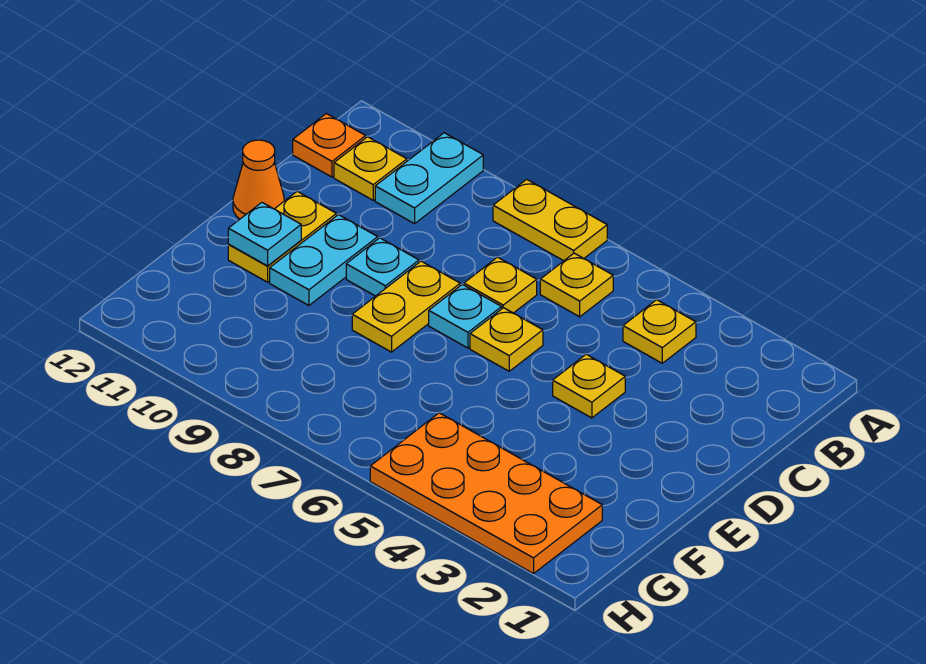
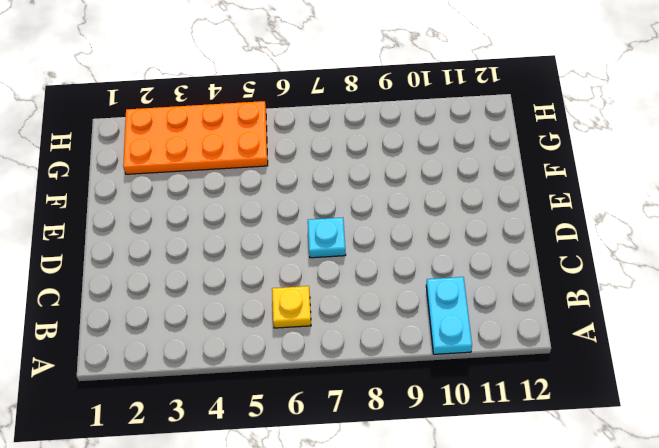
none -> yellow 1x2 plate [493,179,607,261]
none -> yellow 1x1 plate [623,300,696,363]
none -> yellow 1x1 plate [334,137,407,200]

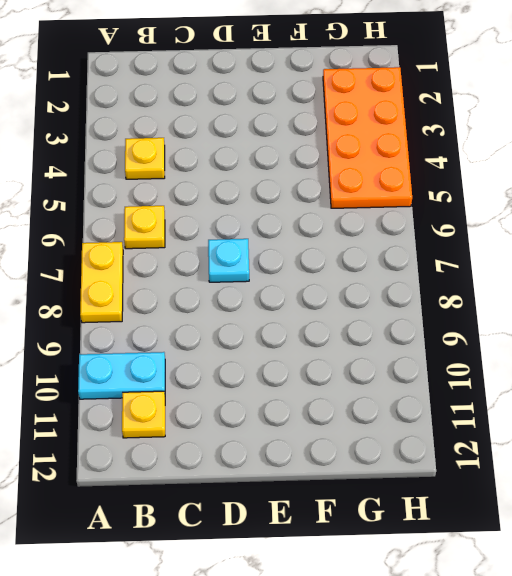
none -> orange 1x1 plate [293,114,366,177]
none -> yellow 1x1 plate [464,257,537,313]
none -> yellow 1x1 plate [553,354,625,418]

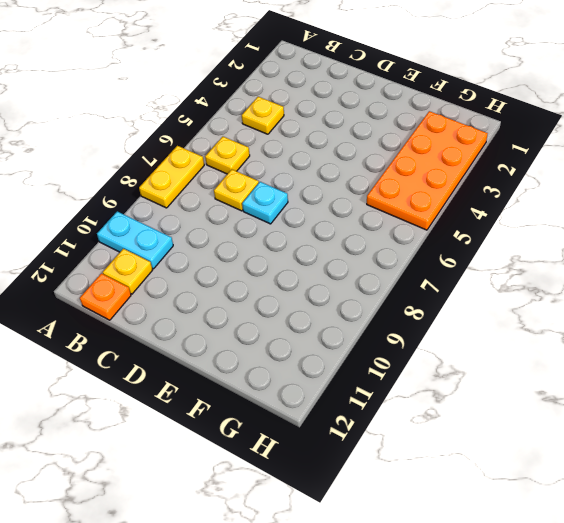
none -> yellow 1x1 plate [553,354,625,418]
none -> yellow 1x1 plate [470,308,543,371]
none -> yellow 1x2 plate [352,261,460,352]

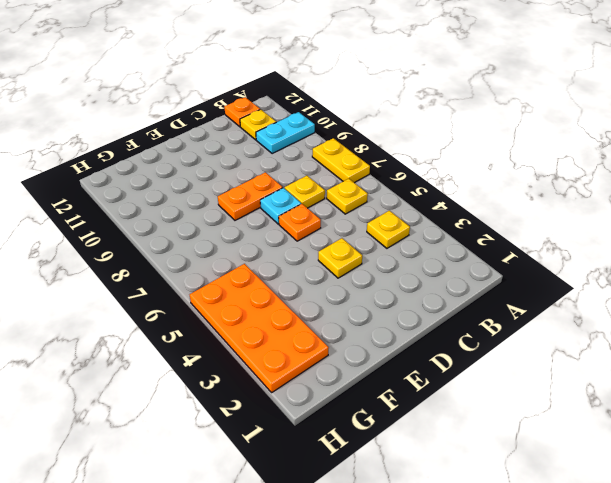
orange 1x1 plate [279,204,321,241] -> yellow 1x1 plate [470,308,543,371]
orange 1x2 plate [218,172,283,220] -> yellow 1x2 plate [352,261,460,352]
none -> cyan 1x1 plate [346,238,419,296]
none -> cyan 1x2 plate [270,215,378,305]
none -> yellow 1x2 plate [228,191,336,282]

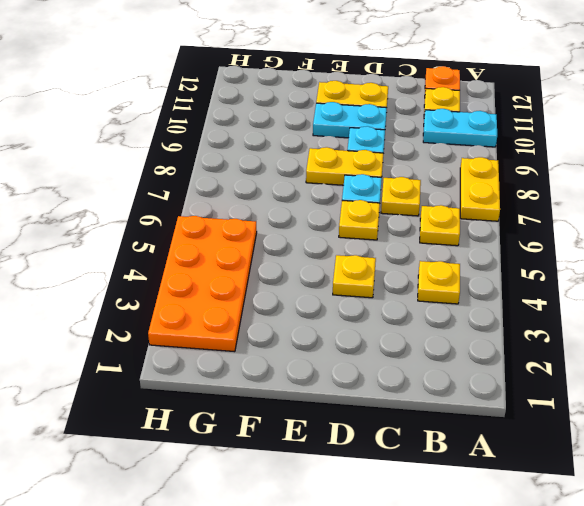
none -> orange 1x1 cone [233,140,284,219]
none -> cyan 1x1 plate [228,203,301,266]

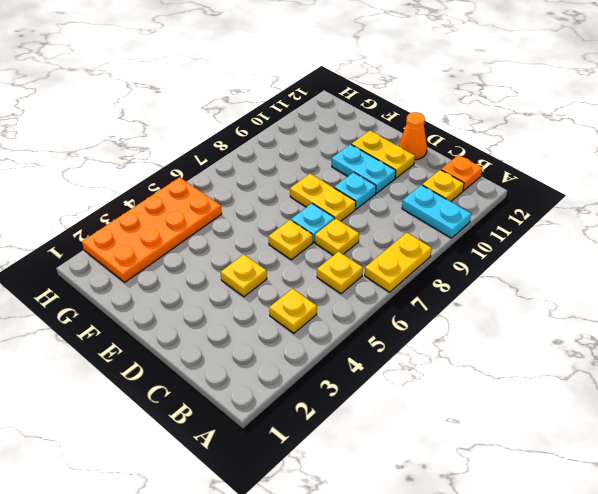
none -> cyan 1x1 plate [228,203,301,266]

